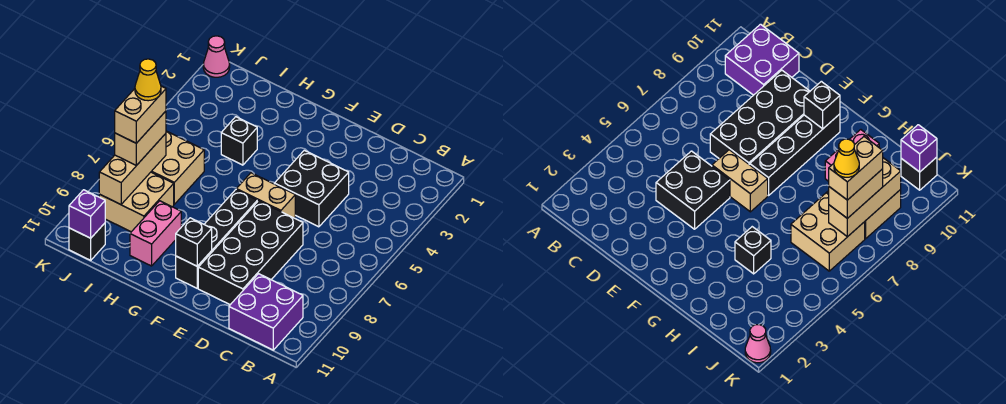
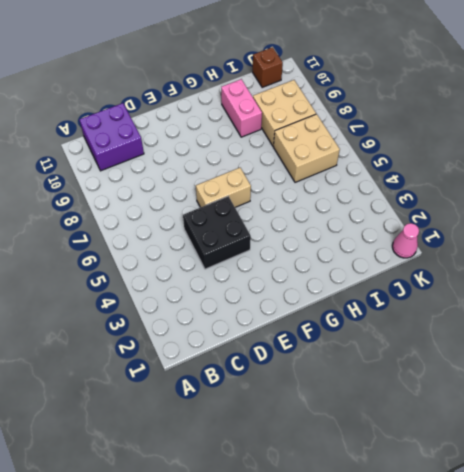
brown 1x1 brick [253,47,283,88] -> black 1x1 brick [69,223,105,260]
none -> black 2x4 brick [198,201,303,305]
none -> black 1x4 brick [176,190,257,288]
none -> black 1x1 brick [221,117,257,165]

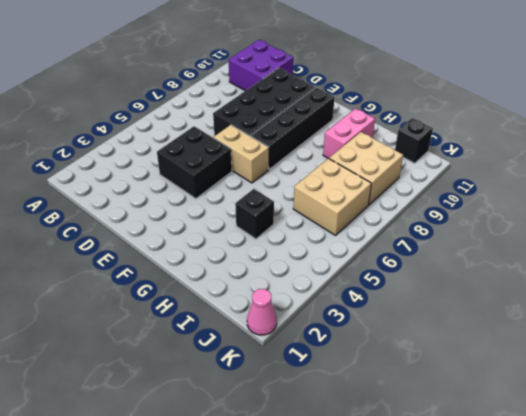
none -> black 1x1 brick [176,218,212,266]
none -> tan 1x3 brick [99,134,166,205]
none -> purple 1x1 brick [69,190,105,238]

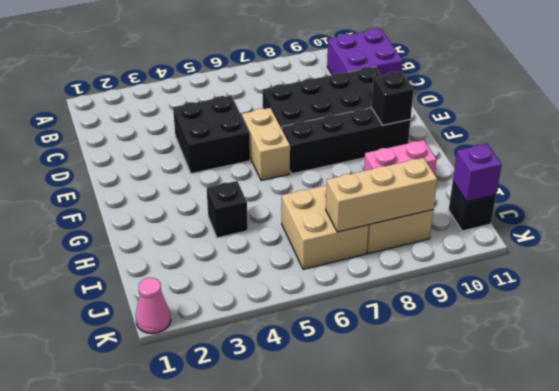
none -> tan 1x2 brick [115,111,166,166]
none -> tan 1x2 brick [115,86,166,143]
none -> yellow 1x1 cone [135,59,161,101]

